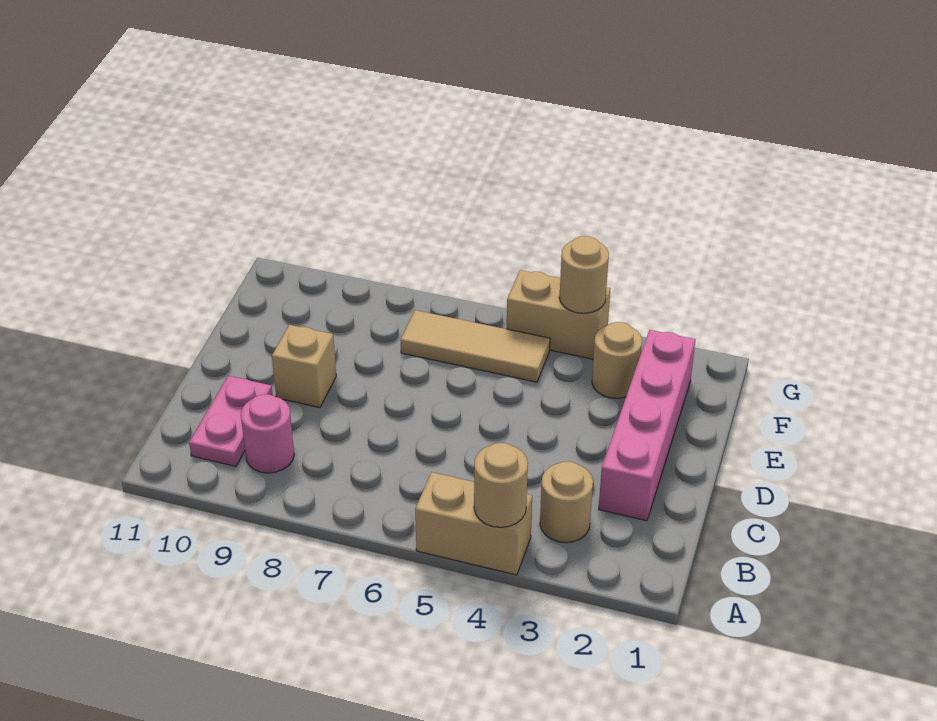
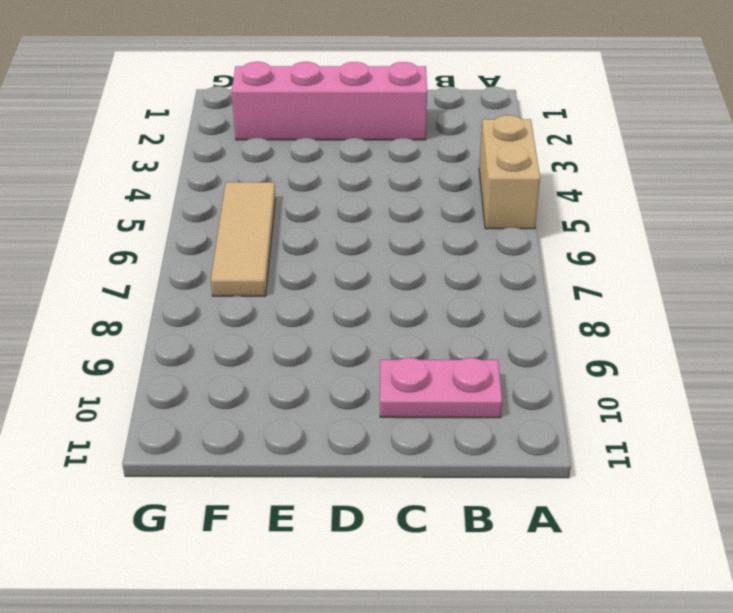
none -> tan 1x1 round brick [540,462,593,543]
none -> pink 1x1 round brick [241,394,294,473]

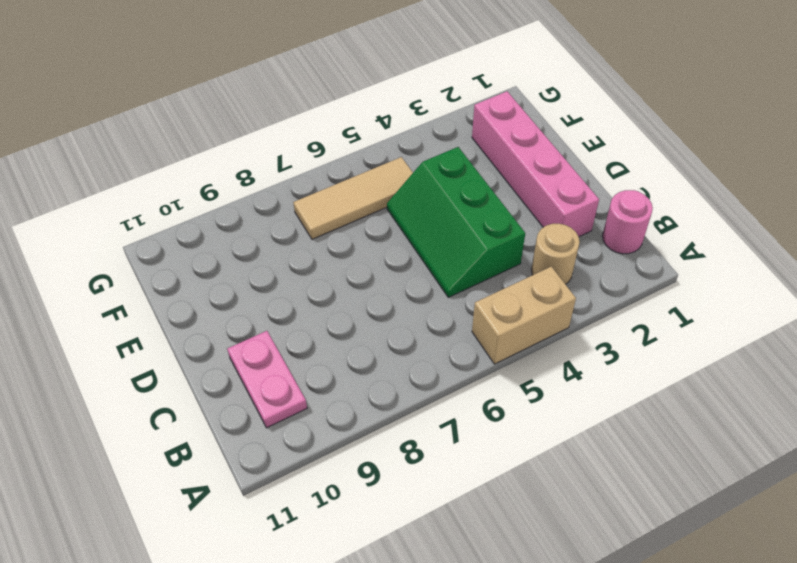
pink 1x1 round brick [602,190,653,254] -> pink 1x1 round brick moved to [241,394,294,473]
green 2x3 slope [387,147,525,297] -> none
none -> tan 1x1 brick [272,325,336,408]
none -> tan 1x1 round brick [592,322,642,398]

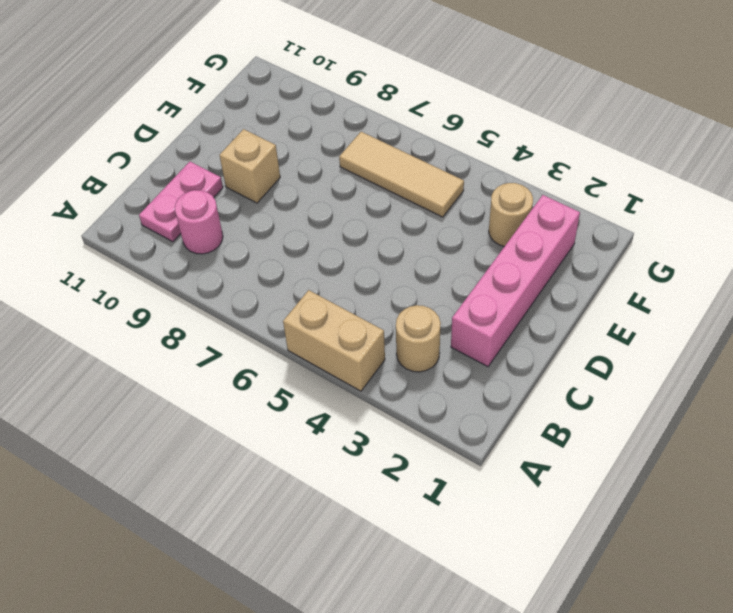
none -> tan 1x2 brick [507,270,611,359]
none -> tan 1x1 round brick [474,443,528,527]

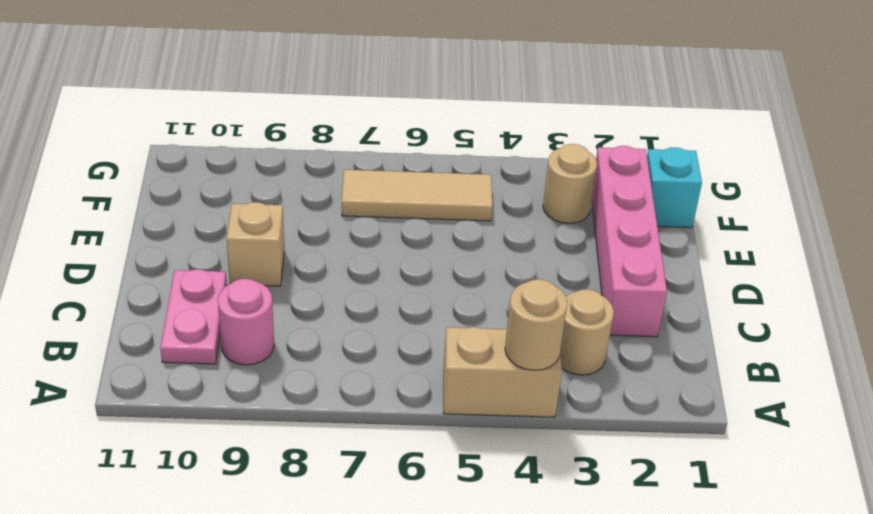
cyan 1x1 brick [647,147,702,228] -> none
none -> tan 1x2 brick [507,270,611,359]
none -> tan 1x1 round brick [559,236,609,313]

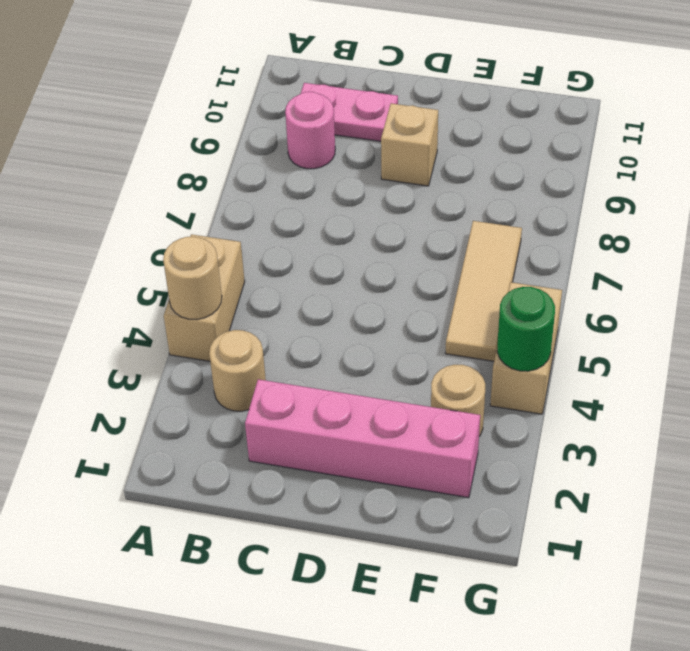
green 1x1 round brick [497,287,555,371] -> tan 1x1 round brick [559,236,609,313]

